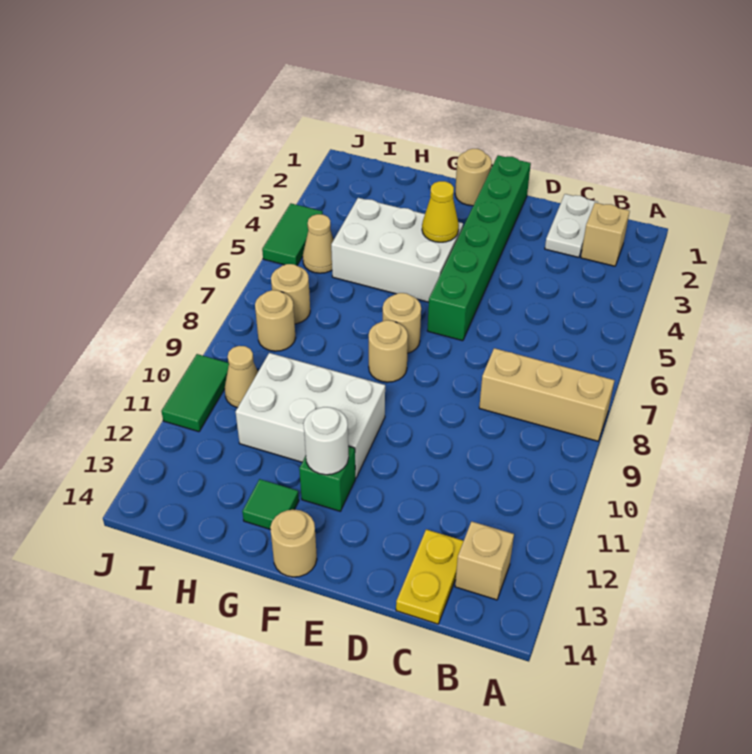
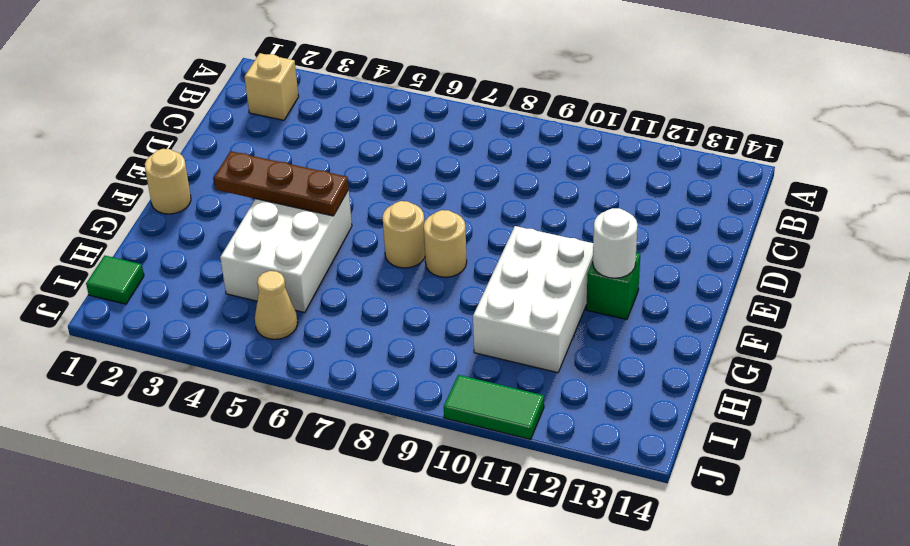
brown 1x3 plate [214,151,349,216] -> yellow 1x1 cone [422,181,459,242]
green 1x1 tile [86,255,144,304] -> green 1x1 tile moved to [242,479,299,530]
none -> tan 1x3 brick [479,348,614,441]
none -> tan 1x1 brick [455,521,514,600]
none -> white 1x2 plate [545,194,598,257]

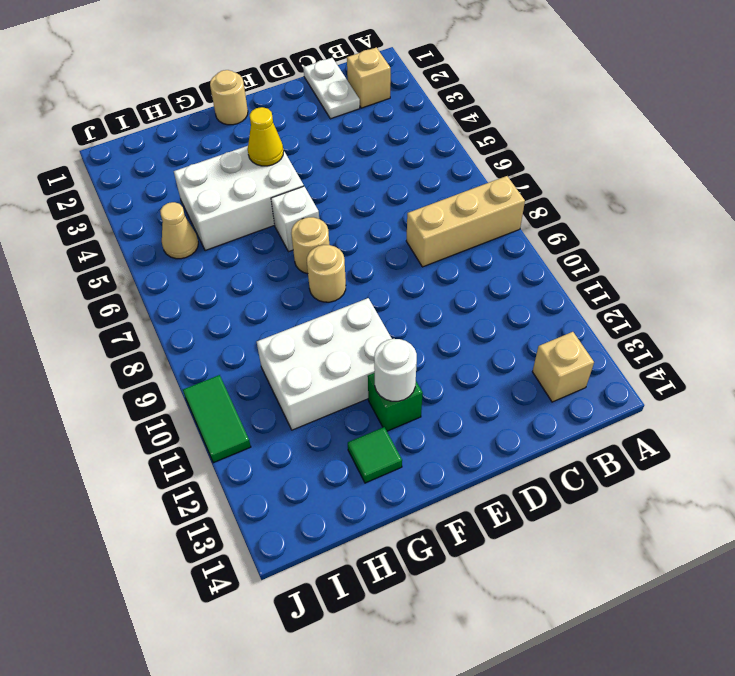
white 1x1 brick [271,186,319,252] -> none
none -> yellow 1x2 plate [396,529,463,624]
none -> green 1x6 brick [427,155,531,341]
none -> tan 1x1 round brick [270,510,317,577]

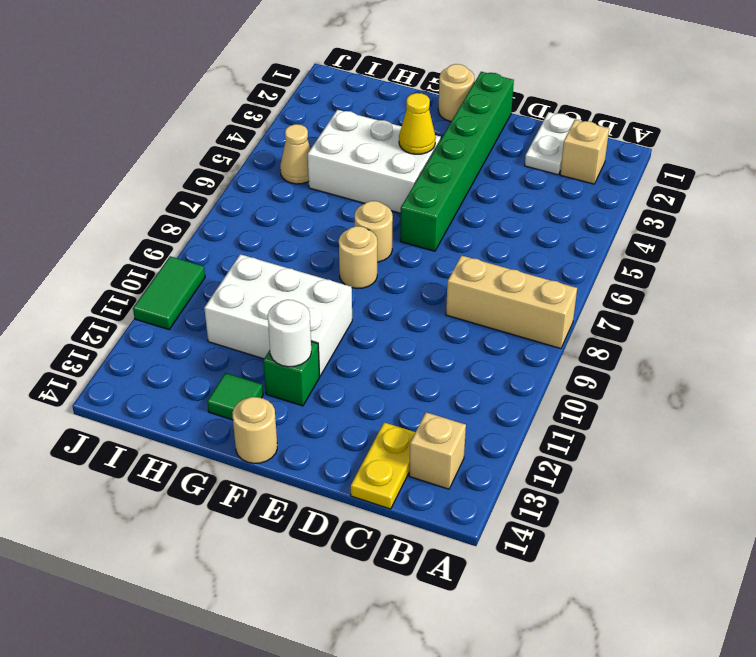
none -> tan 1x1 round brick [271,264,310,324]
none -> tan 1x1 round brick [255,290,296,351]
none -> tan 1x1 cone [225,346,258,408]

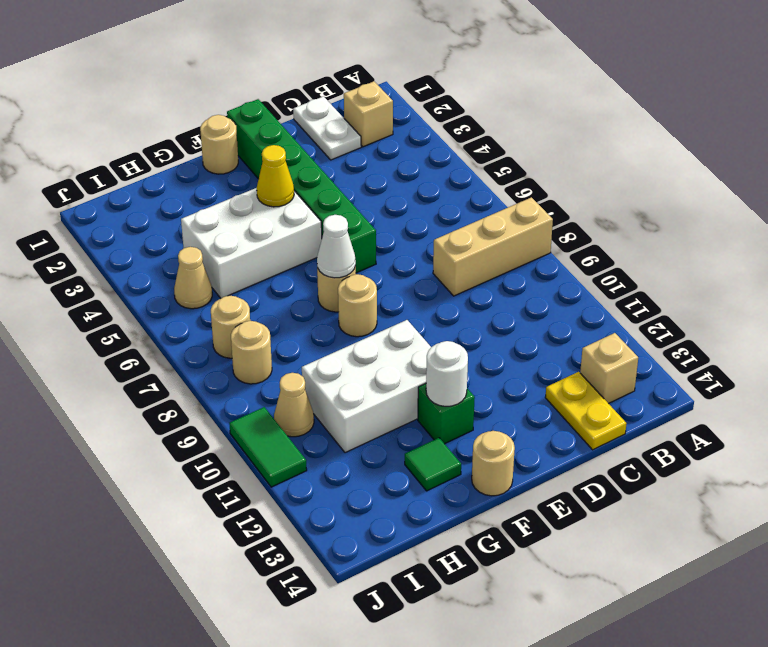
white 1x1 cone [317,215,356,278] -> none
none -> green 1x2 tile [262,204,323,266]

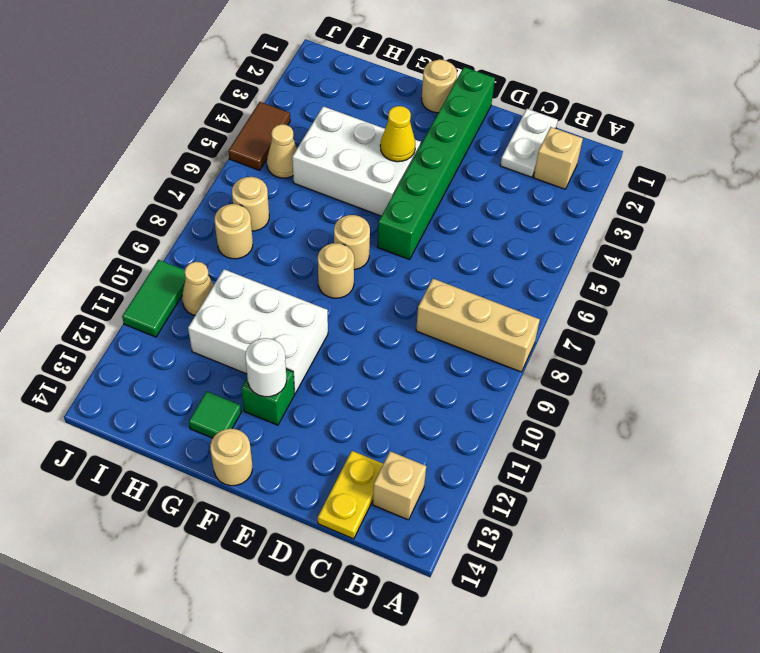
brown 1x2 tile [228,102,290,170] -> green 1x2 tile [262,204,323,266]

